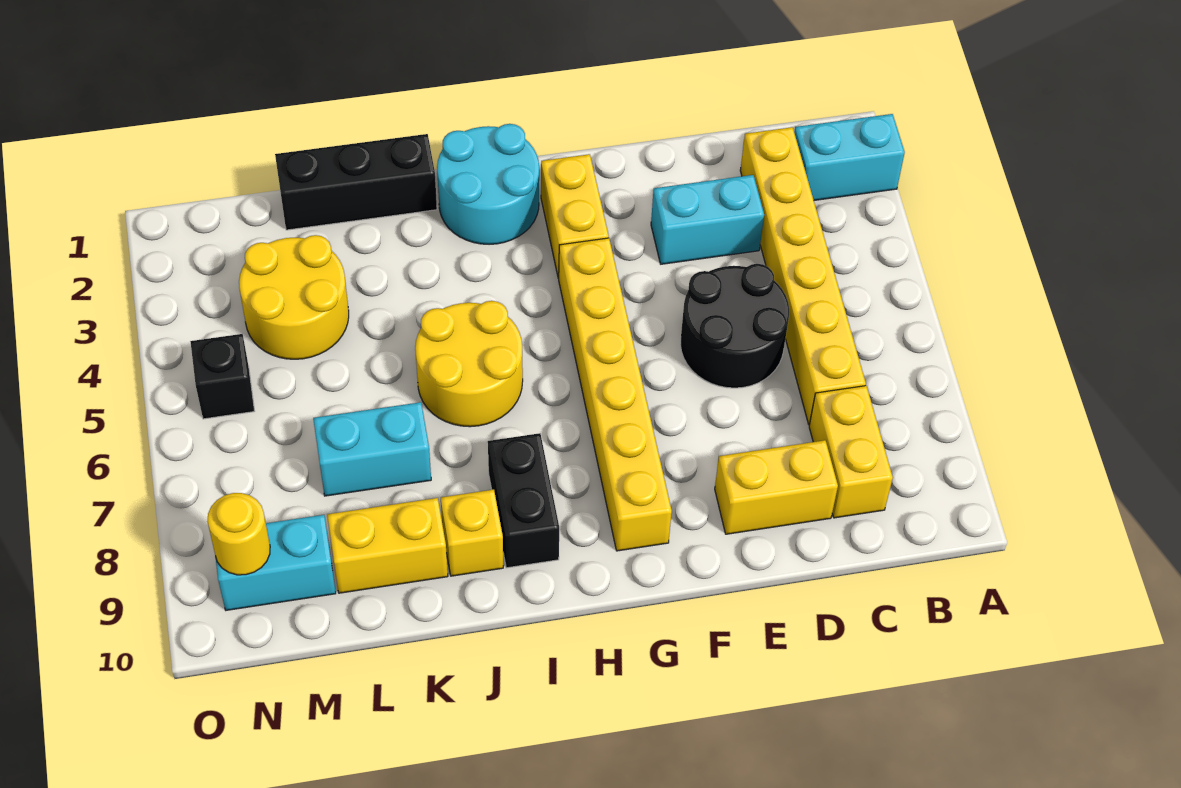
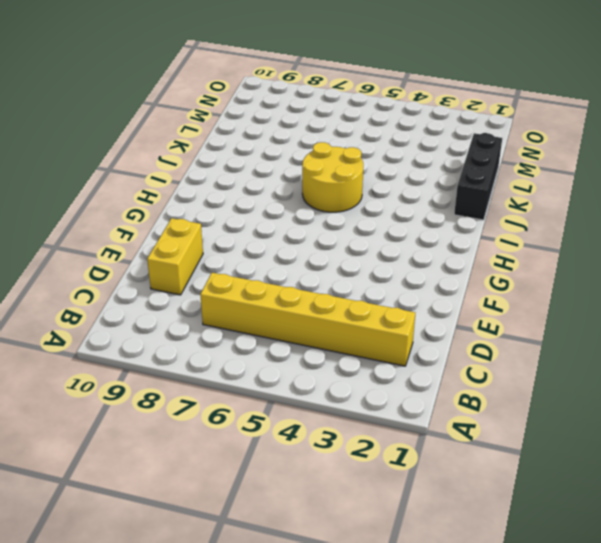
none -> cyan 1x2 brick [794,114,905,200]
none -> yellow 1x2 brick [809,386,893,518]
none -> cyan 1x2 brick [651,175,764,264]

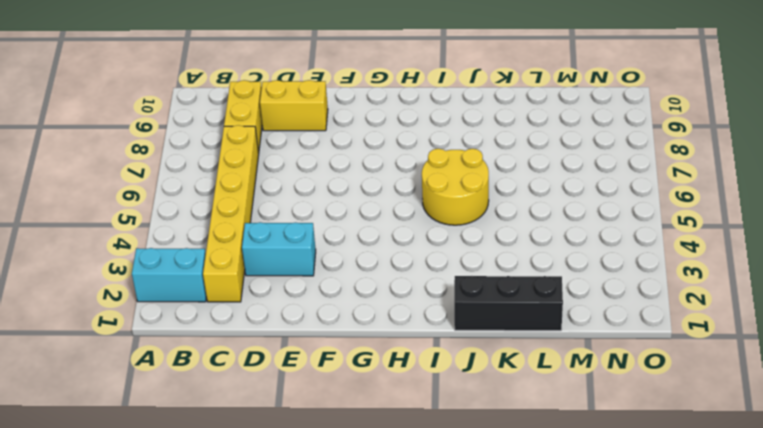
none -> black 2x2 round brick [680,264,789,388]
none -> yellow 1x2 brick [541,154,609,278]
none -> yellow 1x6 brick [558,238,672,551]

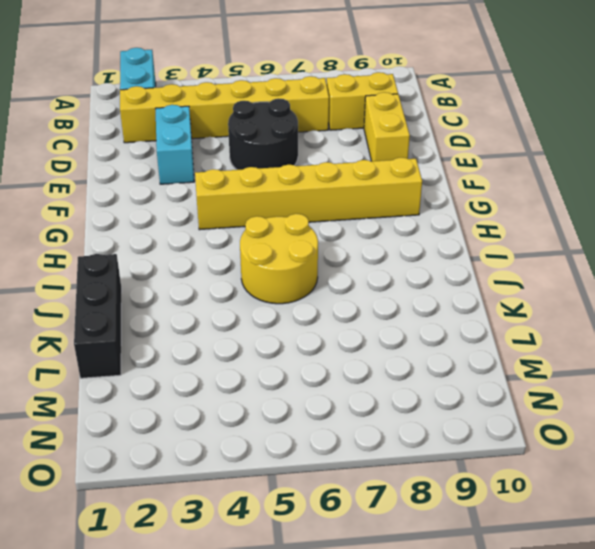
none -> yellow 1x2 brick [541,154,609,278]
none -> cyan 2x2 round brick [437,124,539,244]
none -> black 1x2 brick [488,433,559,568]

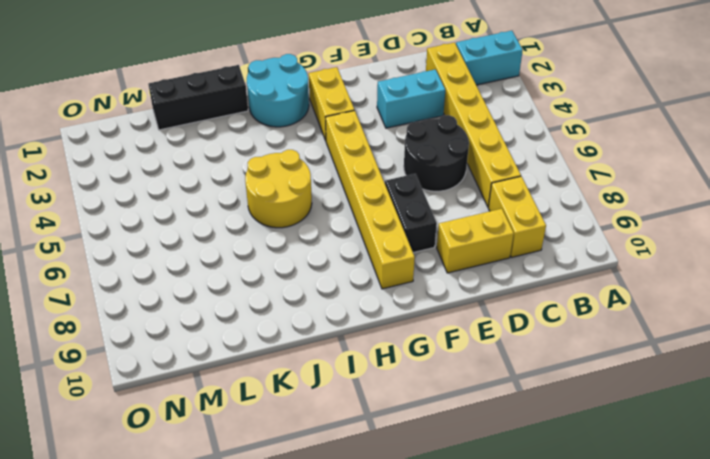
black 1x2 brick [385,174,437,253] -> black 1x2 brick moved to [488,433,559,568]
none -> yellow 1x1 brick [441,490,503,576]
none -> cyan 1x2 brick [313,402,431,496]
none -> yellow 1x2 brick [327,498,448,593]

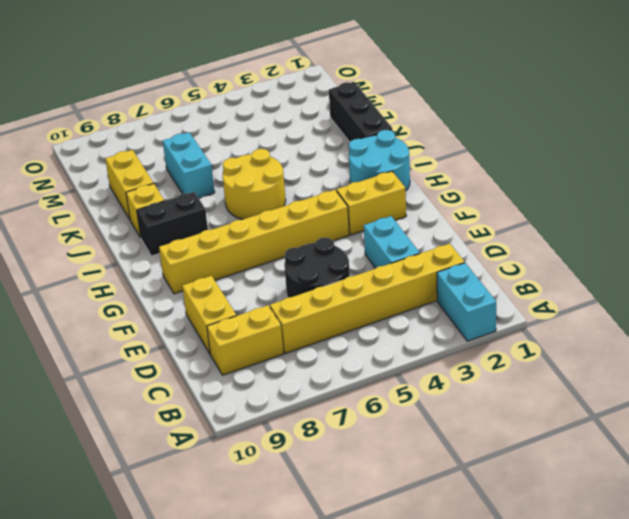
none -> yellow 2x2 round brick [239,235,349,359]
none -> cyan 1x2 brick [215,515,336,610]
none -> black 1x1 brick [190,334,254,419]

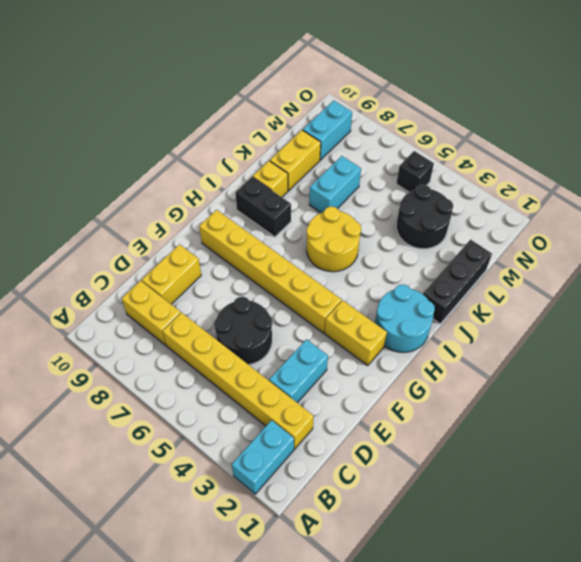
black 2x2 round brick [396,185,453,249] -> yellow 2x2 round brick [239,235,349,359]
none -> yellow 1x1 round brick [208,493,270,575]

